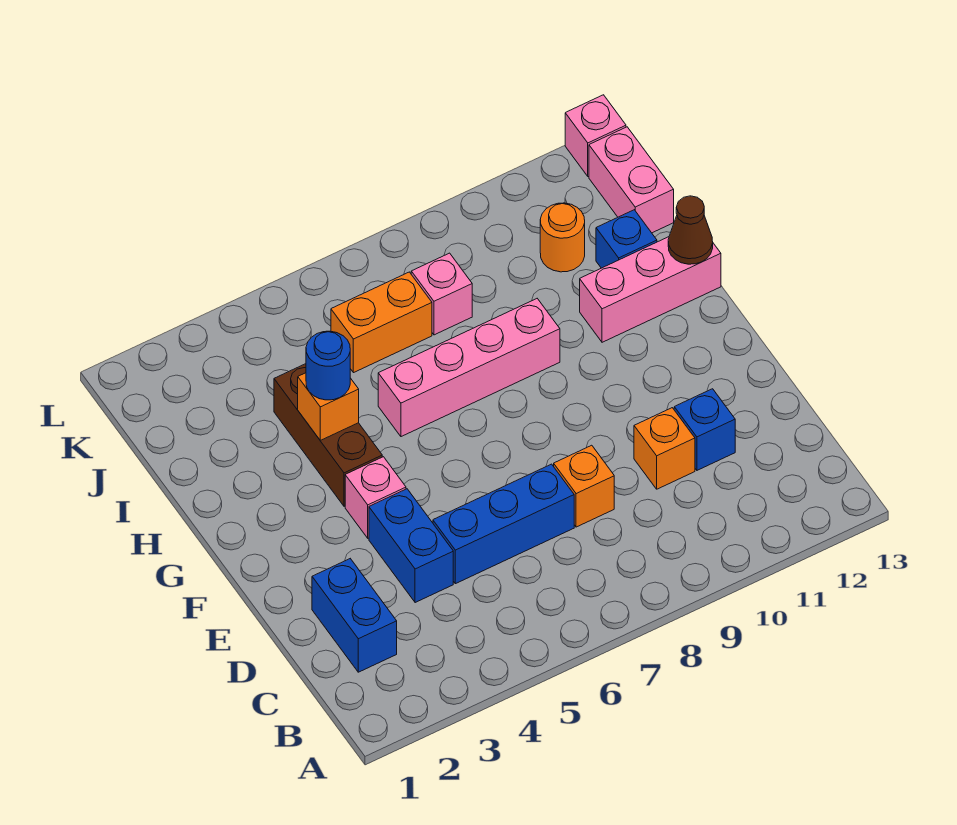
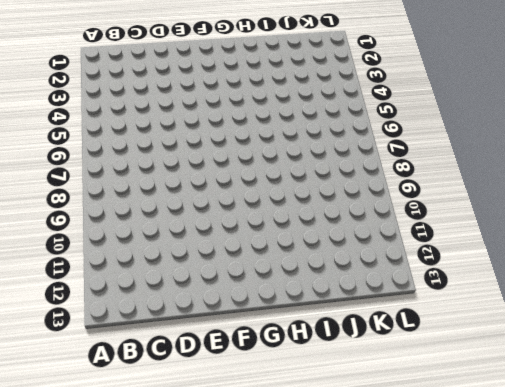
none -> blue 1x2 brick [312,559,397,672]
none -> blue 1x2 brick [369,489,453,603]
none -> blue 1x3 brick [433,464,574,584]

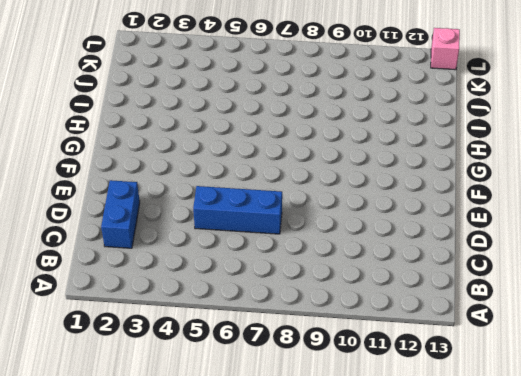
none -> blue 1x2 brick [369,489,453,603]
none -> orange 1x1 brick [554,445,614,527]
none -> orange 1x1 brick [634,408,695,489]

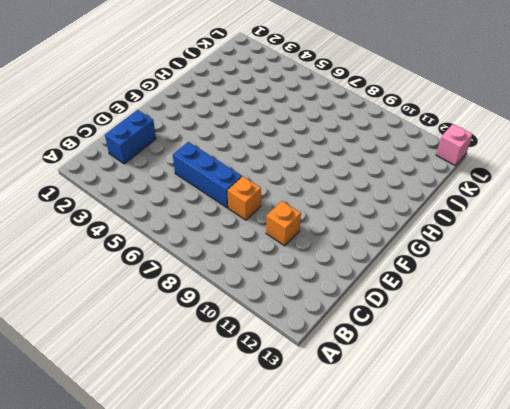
none -> blue 1x2 brick [369,489,453,603]
none -> blue 1x1 brick [674,389,735,470]
none -> pink 1x1 brick [345,457,406,538]

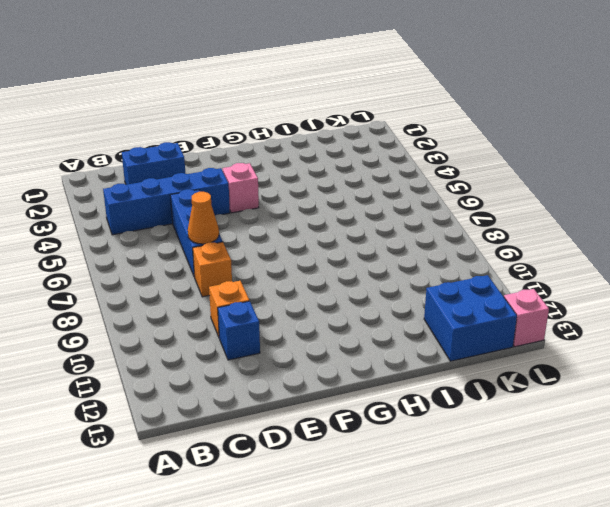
blue 1x4 brick [103,168,230,235] -> blue 1x2 brick [369,489,453,603]
orange 1x1 cone [188,192,219,244] -> none
blue 2x2 brick [424,275,517,361] -> pink 1x2 brick [589,127,674,233]
none -> brown 1x3 brick [274,364,382,506]
none -> pink 1x4 brick [378,299,560,437]
none -> pink 1x3 brick [580,237,721,342]

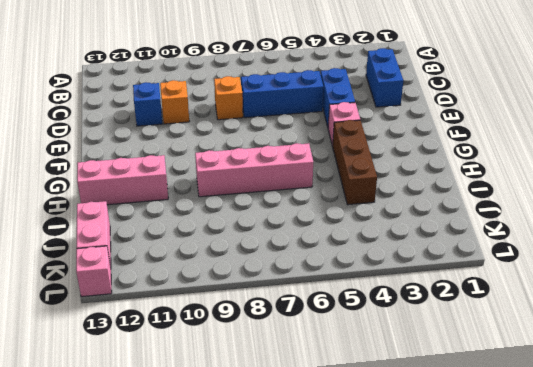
none -> blue 1x1 brick [596,210,657,268]
none -> orange 1x2 brick [331,272,432,373]
none -> pink 1x1 brick [411,253,472,335]

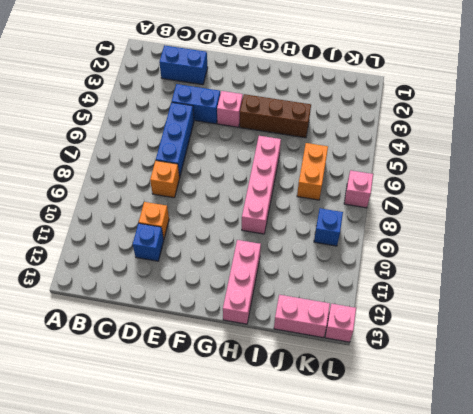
blue 1x1 brick [314,208,343,246] -> blue 1x1 brick moved to [596,210,657,268]
pink 1x1 brick [344,170,373,208] -> pink 1x1 brick moved to [411,253,472,335]
none -> orange 1x1 round brick [540,203,585,272]
none -> orange 1x1 brick [298,373,359,440]
none -> brown 1x1 cone [668,196,713,264]

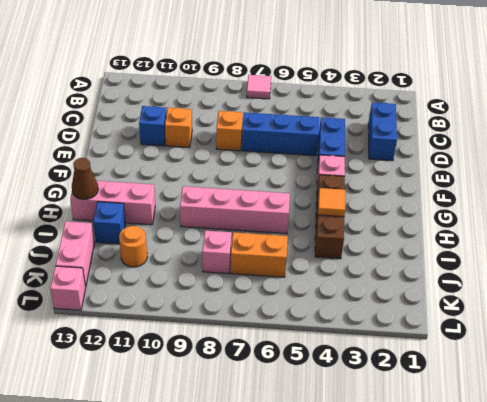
pink 1x1 tile [247,75,271,99] -> none
orange 1x1 tile [318,188,345,217] -> orange 1x1 brick [298,373,359,440]
none -> blue 1x1 round brick [306,331,350,400]

